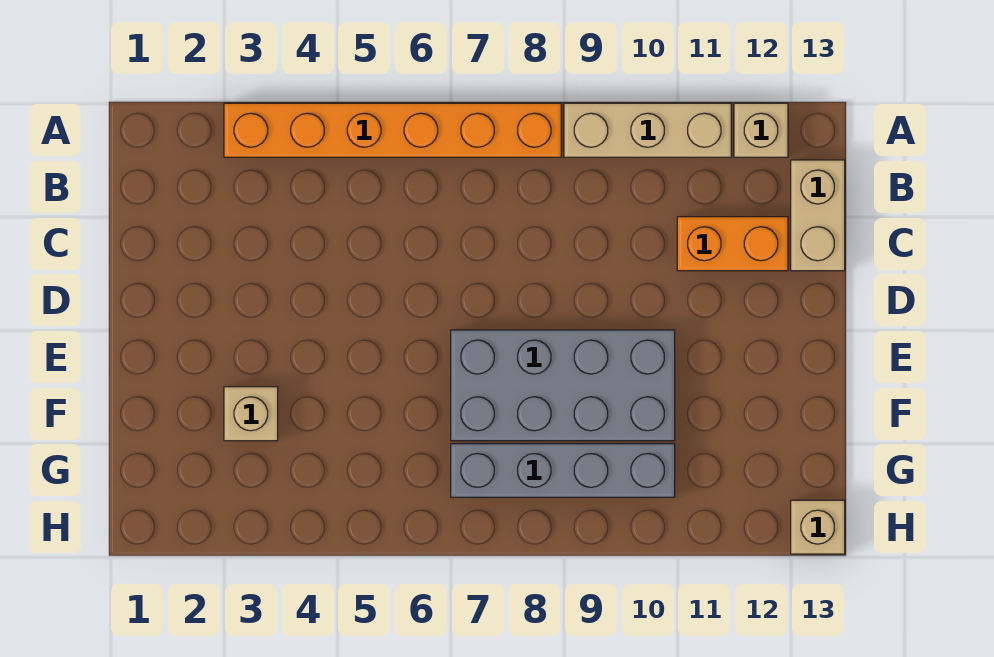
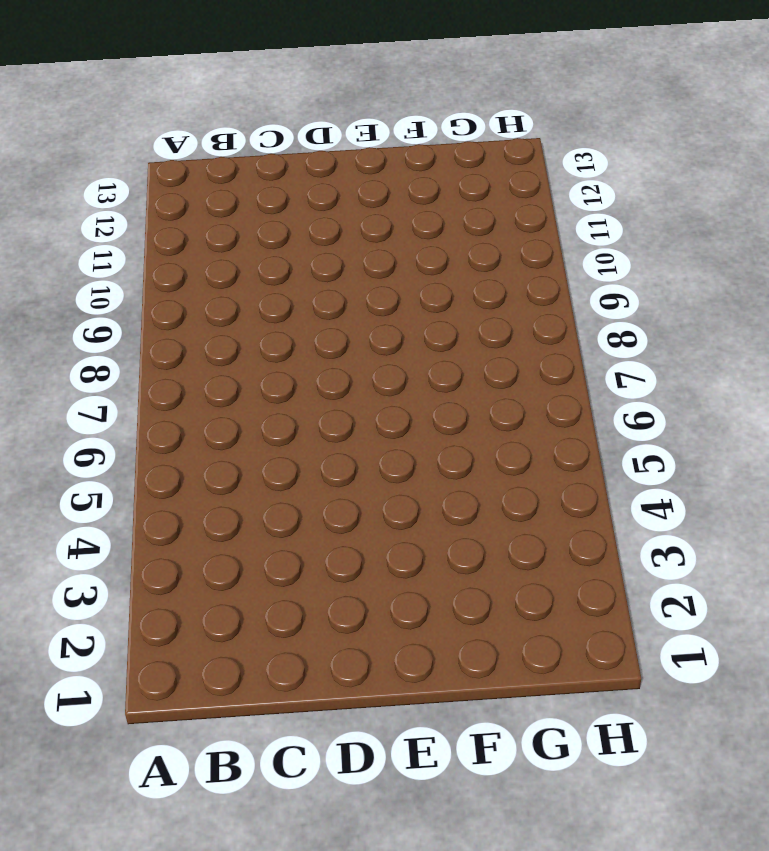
none -> orange 1x6 brick [224,103,561,157]
none -> tan 1x3 brick [564,103,731,157]

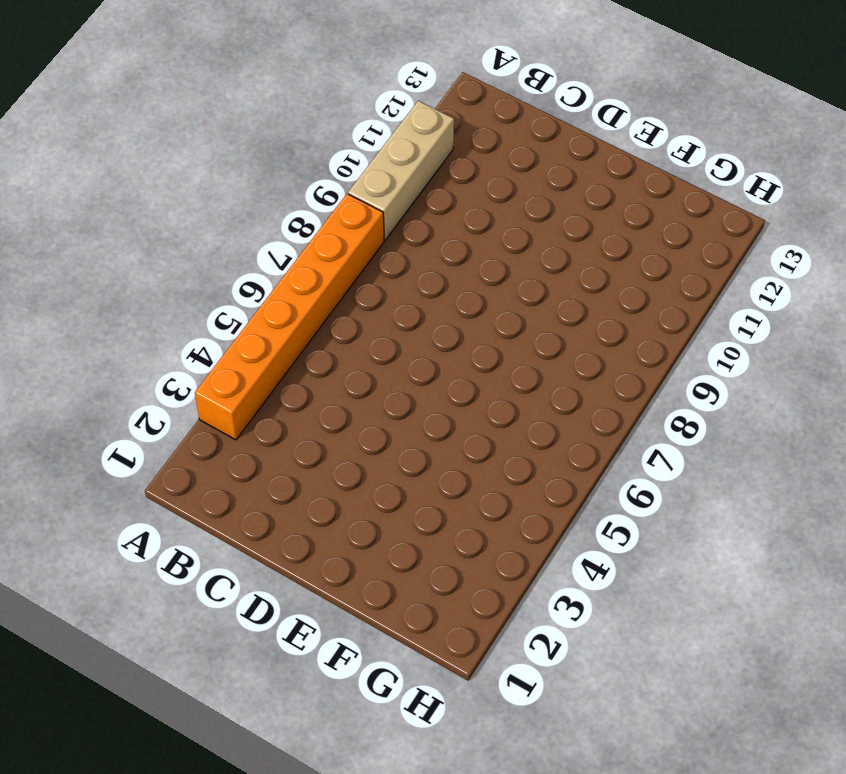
none -> tan 1x1 brick [734,103,788,157]
none -> tan 1x2 brick [791,160,845,271]

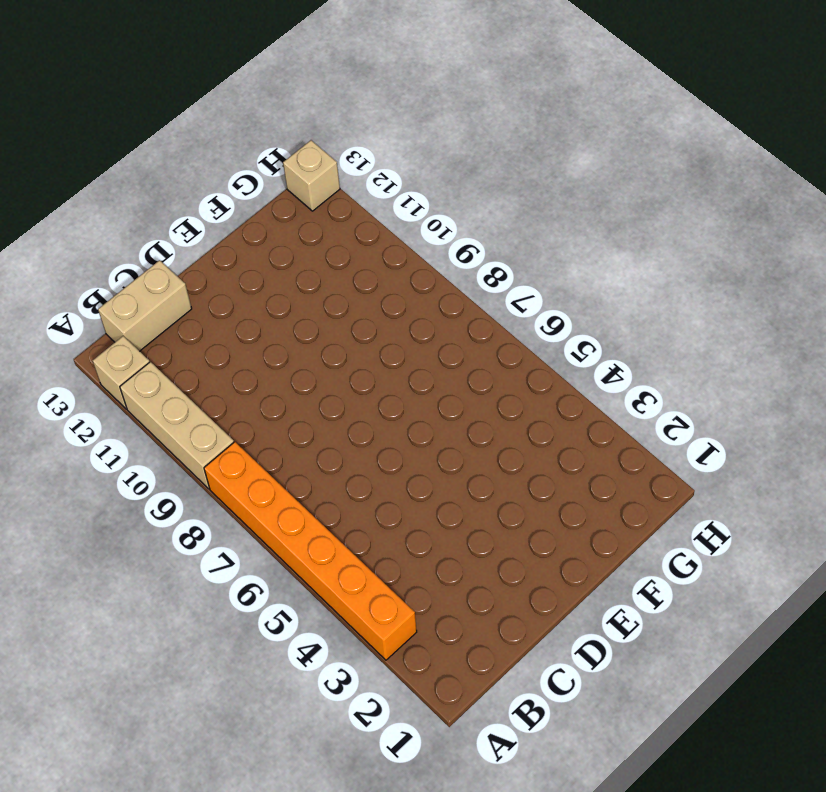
none -> orange 1x2 brick [677,217,788,271]
none -> grey 2x4 brick [451,330,675,441]

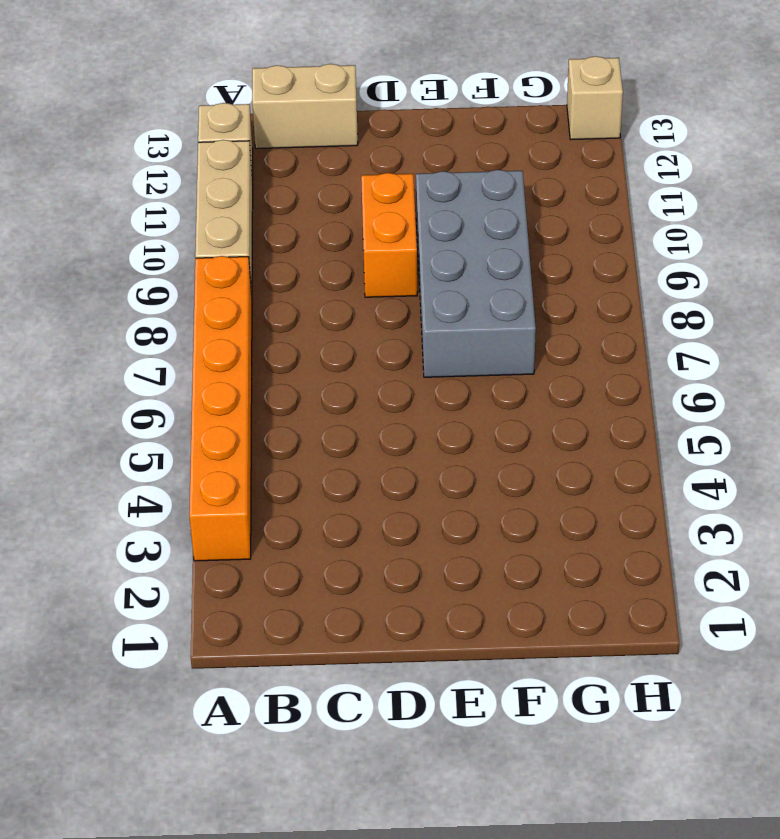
orange 1x2 brick [361,173,417,297] -> orange 1x2 brick moved to [677,217,788,271]
none -> tan 1x1 brick [224,387,278,441]
none -> grey 1x4 brick [451,444,675,497]

